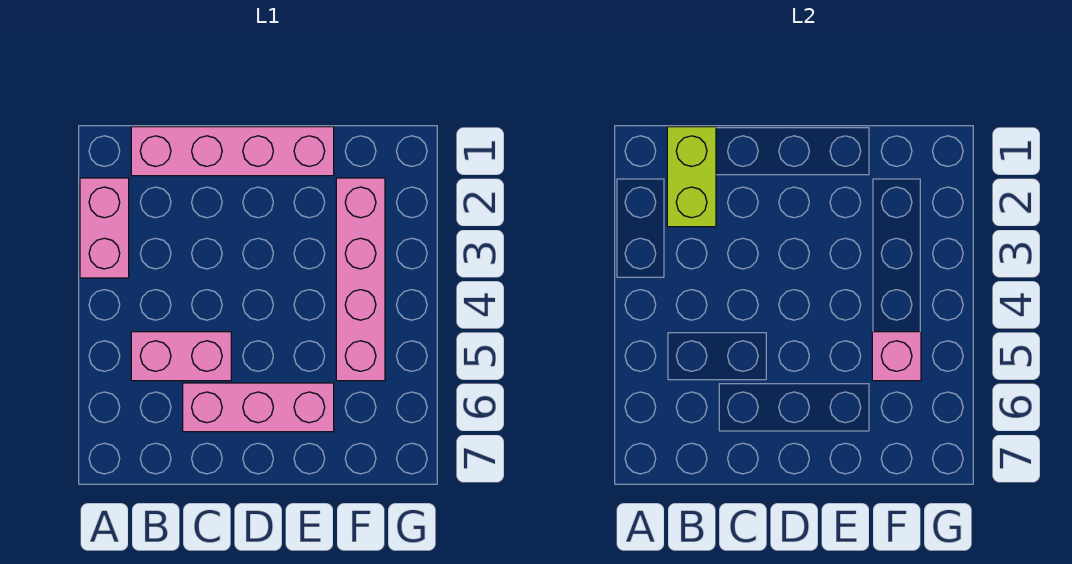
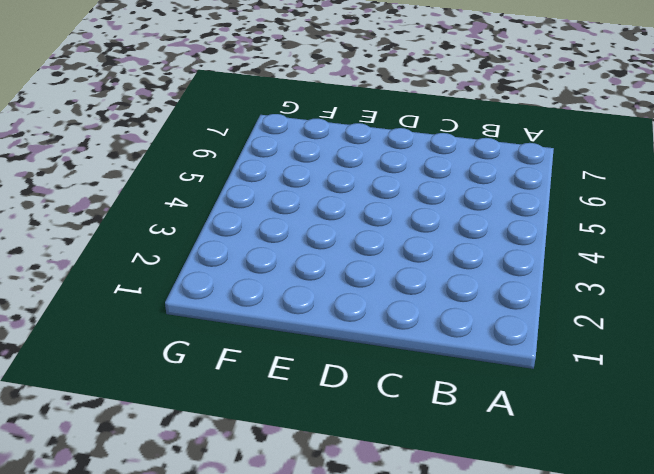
none -> pink 1x2 brick [80,178,129,278]
none -> pink 1x4 brick [131,127,334,176]

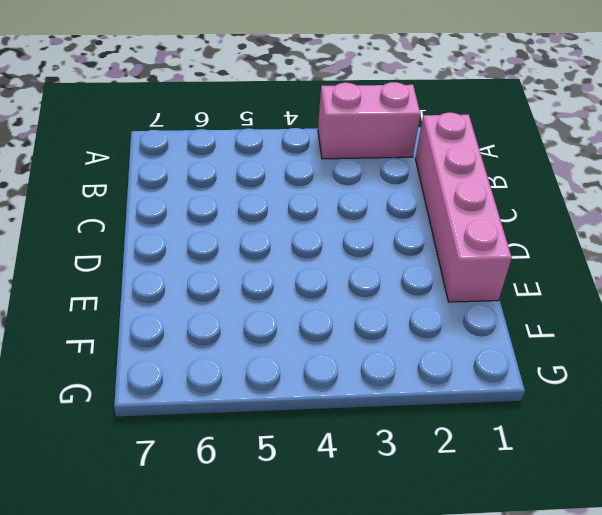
none -> pink 1x2 brick [131,332,231,381]
none -> pink 1x3 brick [183,383,334,432]

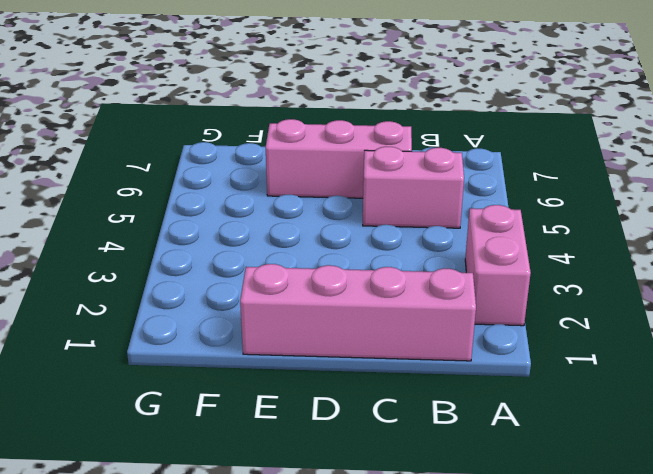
none -> pink 1x4 brick [336,178,385,381]
none -> lime 1x2 brick [667,127,716,227]

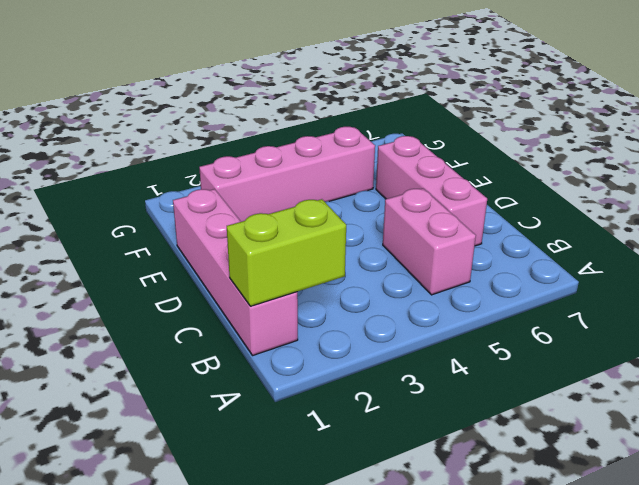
none -> pink 1x2 brick [80,178,129,278]
none -> pink 1x1 brick [872,332,921,381]

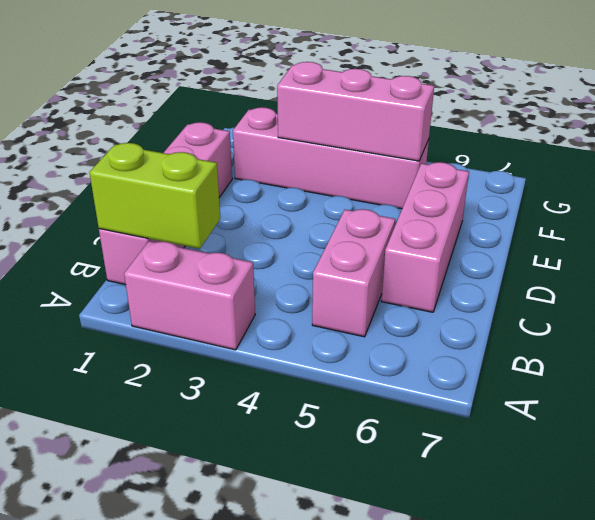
pink 1x3 brick [277,62,434,161] -> pink 1x1 brick [872,332,921,381]

